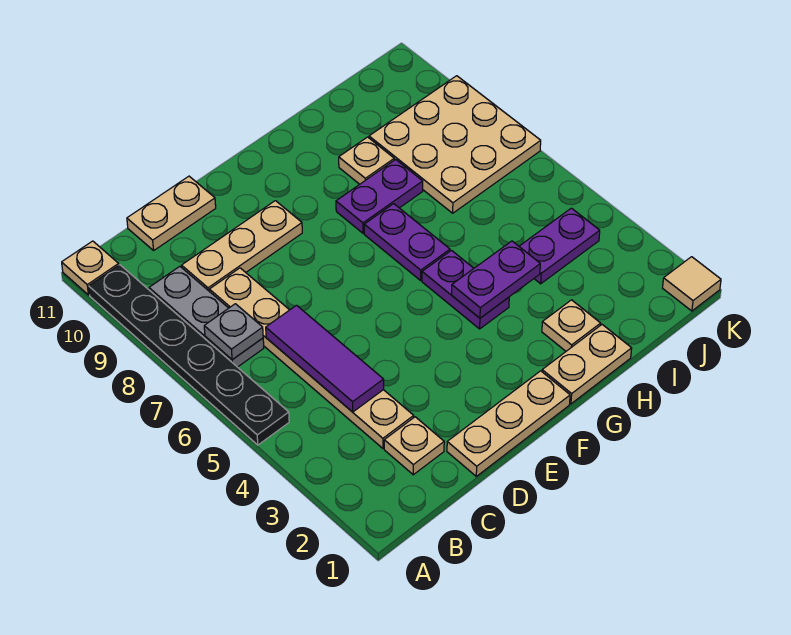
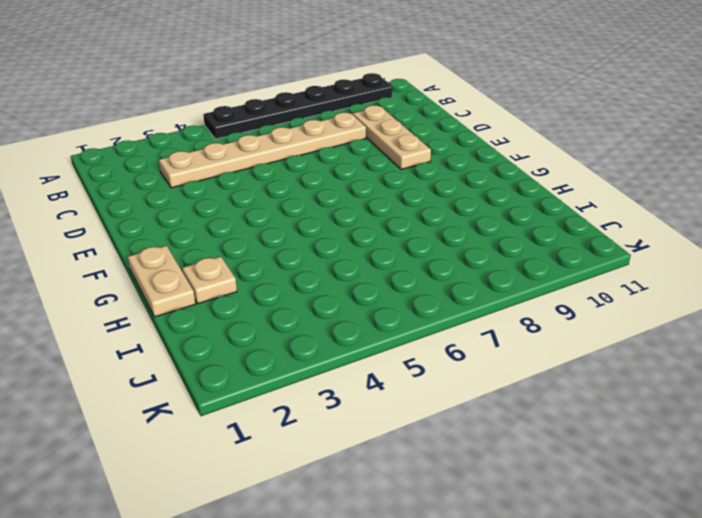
none -> tan 1x1 plate [62,241,119,295]
none -> grey 1x3 plate [149,266,264,367]
none -> tan 1x1 plate [384,417,444,475]

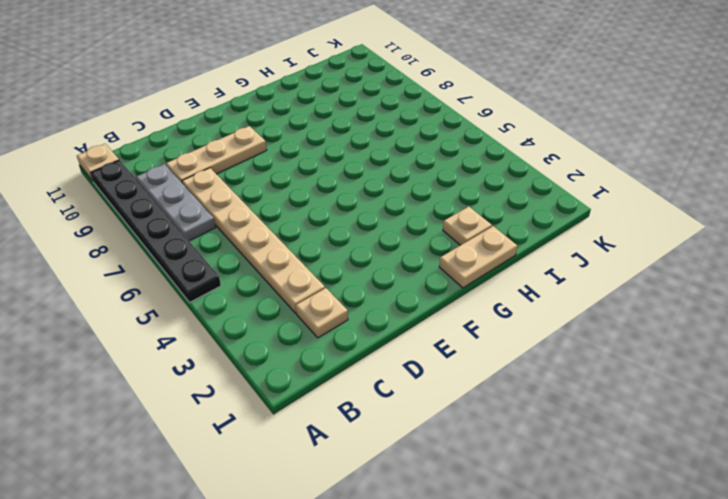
none -> tan 1x2 plate [127,176,216,250]
none -> tan 1x3 plate [447,371,570,476]
none -> purple 1x2 plate [422,250,509,329]

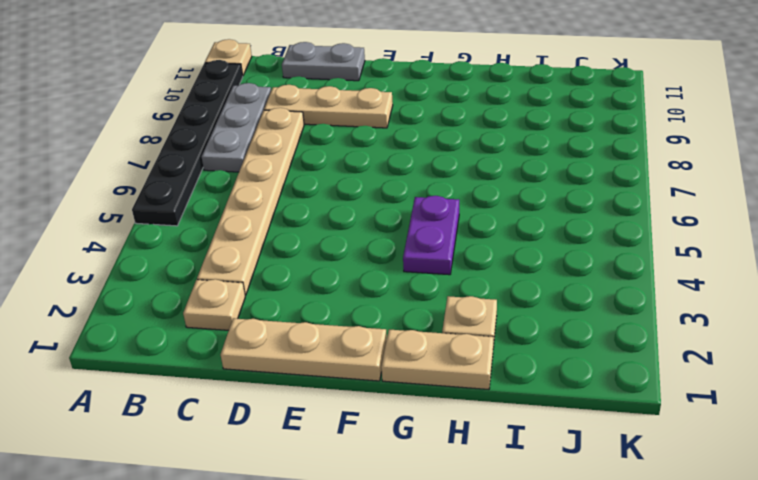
grey 1x2 plate [282,42,365,81] -> tan 1x2 plate [127,176,216,250]
none -> purple 1x2 plate [364,204,450,280]
none -> purple 1x2 plate [336,160,423,233]
none -> tan 1x1 plate [339,137,394,184]

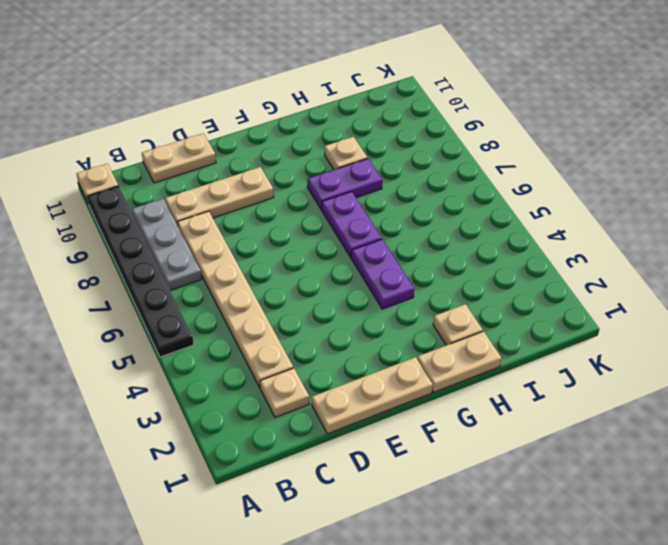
none -> purple 1x2 plate [519,208,600,284]
none -> tan 3x3 plate [369,76,541,213]
none -> tan 1x1 tile [663,257,721,311]

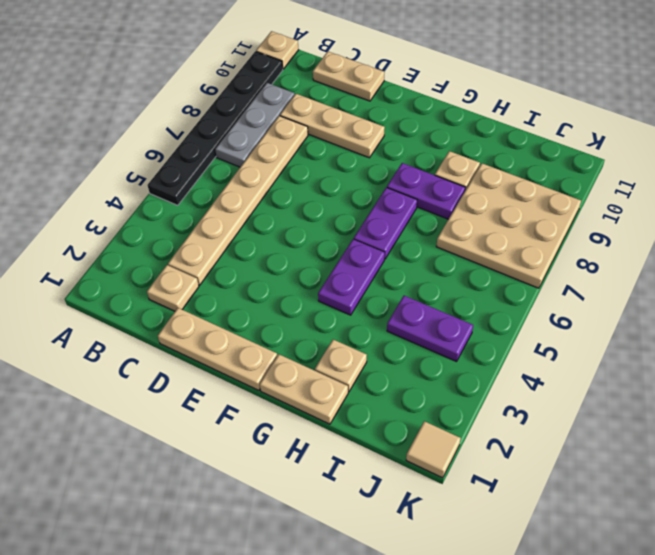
none -> grey 1x1 plate [204,304,263,360]
none -> purple 1x3 tile [266,305,384,412]
none -> purple 1x2 plate [452,241,540,318]

